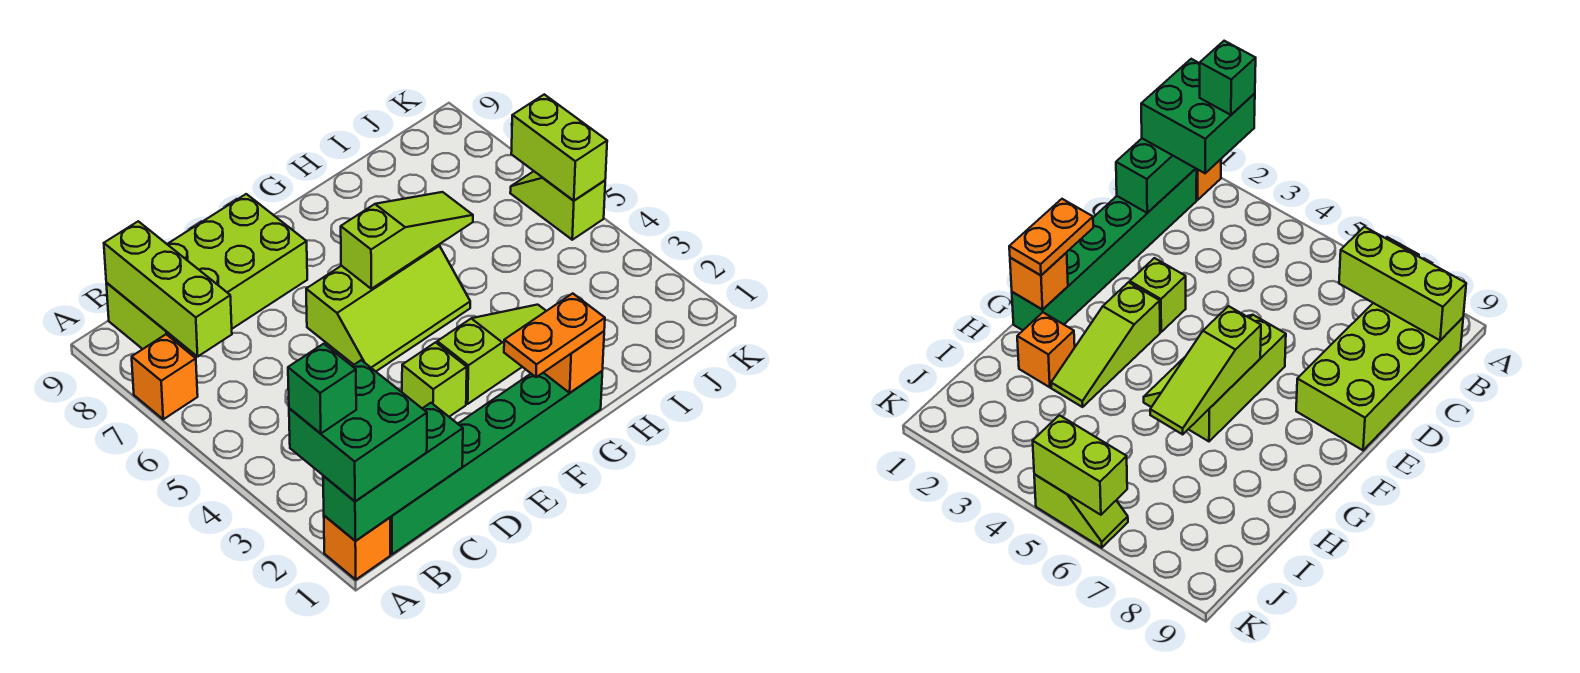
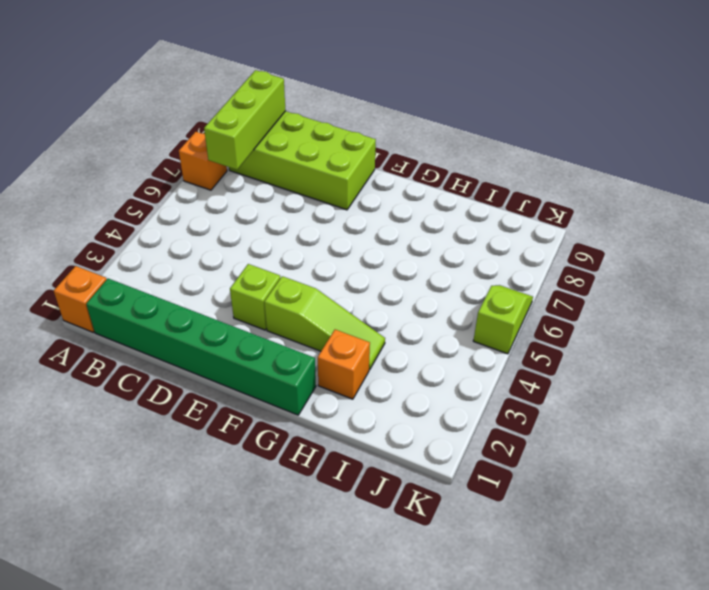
none -> lime 2x3 slope [306,245,470,371]
none -> green 1x3 brick [323,403,463,541]
none -> lime 1x3 slope [341,192,473,289]

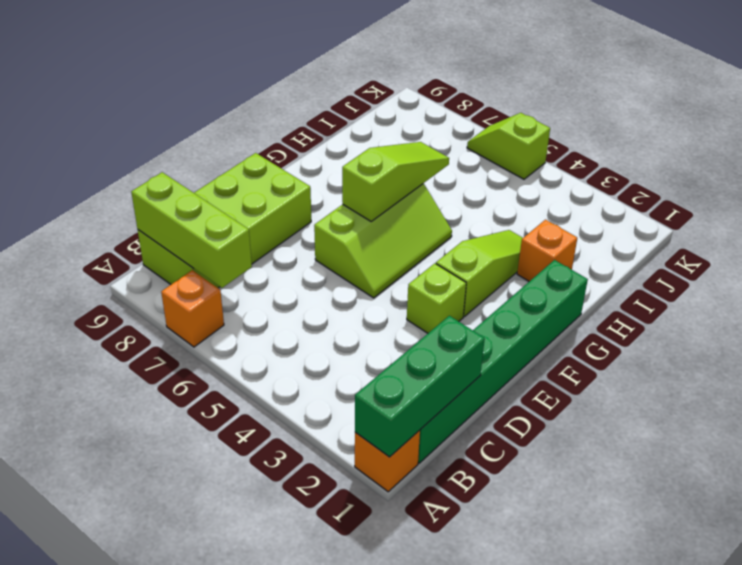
none -> orange 1x1 brick [543,331,604,393]
none -> lime 1x2 brick [511,94,607,201]
none -> green 2x2 brick [289,360,427,501]

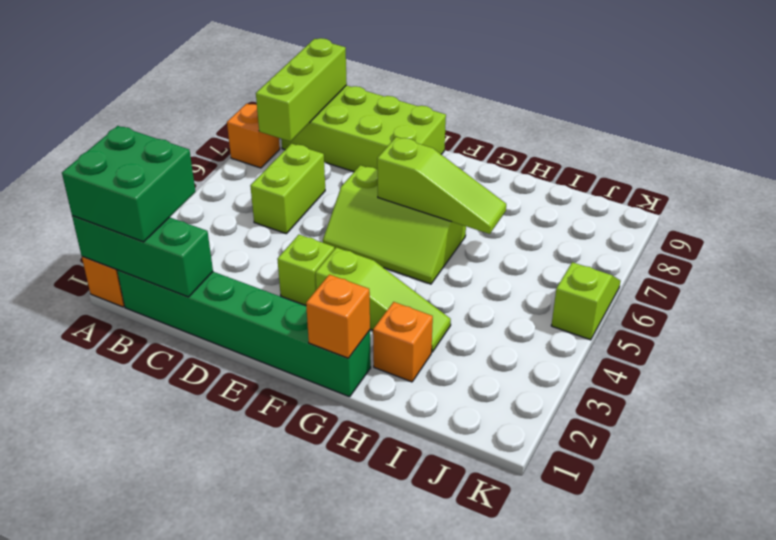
lime 1x2 brick [250,144,325,234] -> lime 1x2 brick moved to [511,94,607,201]
none -> orange 1x2 plate [504,293,605,377]
none -> green 1x1 brick [288,344,356,434]

